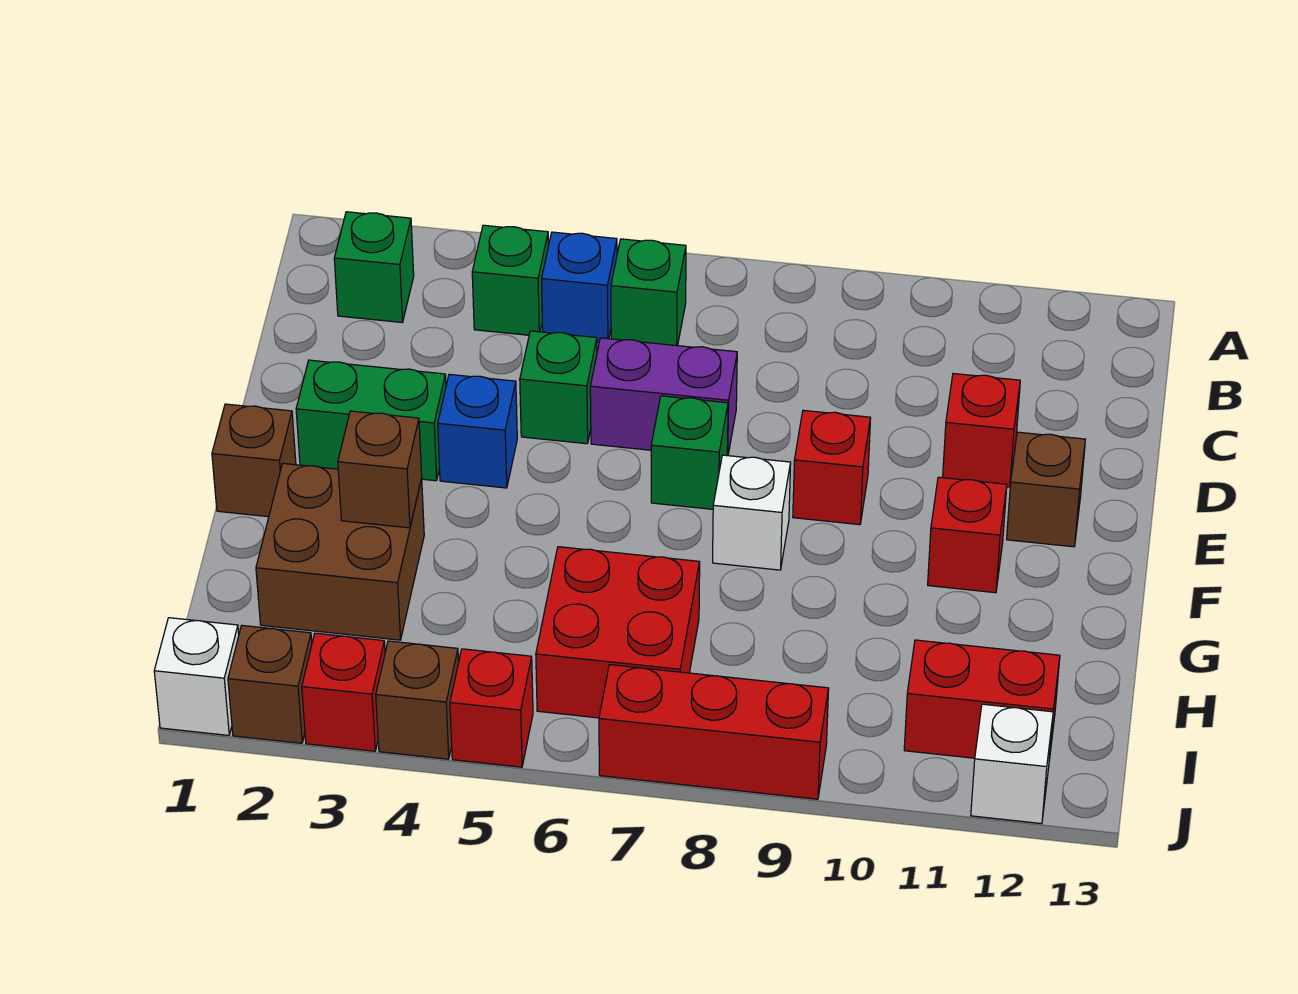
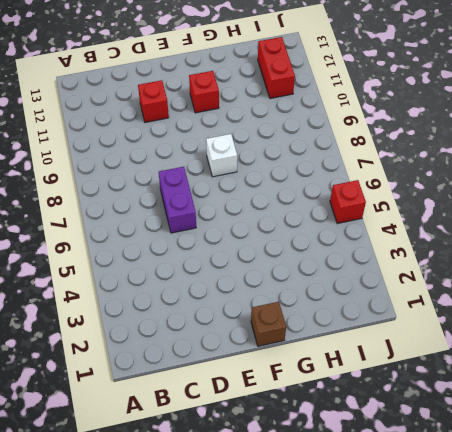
none -> green 1x1 brick [334,212,414,322]
none -> green 1x1 brick [472,225,549,335]
none -> blue 1x1 brick [542,232,617,342]

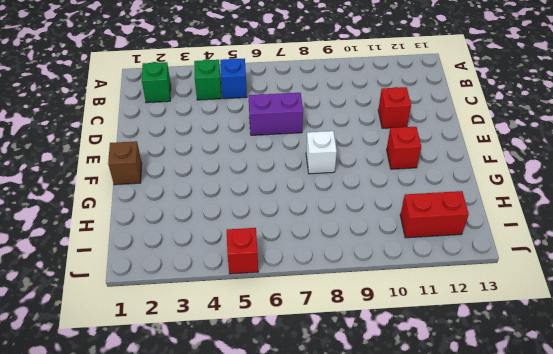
none -> green 1x1 brick [611,239,686,346]
none -> green 1x1 brick [520,331,597,444]
none -> green 1x2 brick [296,360,446,481]

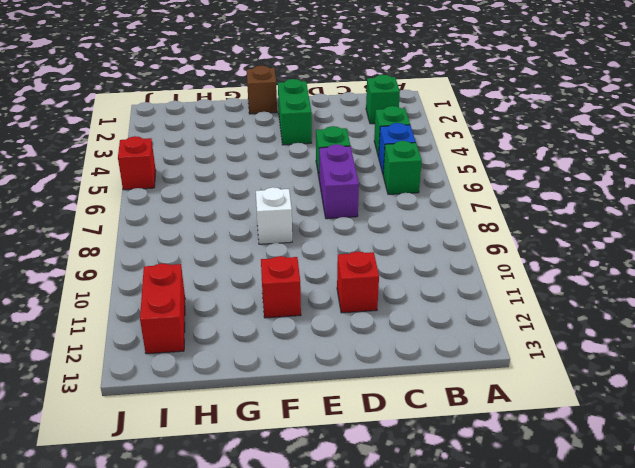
none -> blue 1x1 brick [438,374,517,488]
none -> green 1x1 brick [651,396,728,509]
none -> red 1x1 brick [793,410,871,525]

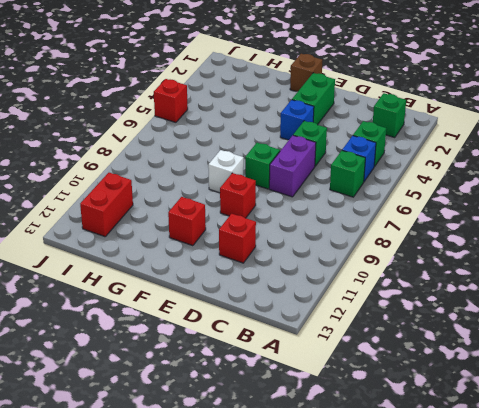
none -> brown 1x1 brick [1007,432,1085,547]
none -> brown 2x2 brick [256,463,424,640]
none -> red 2x2 brick [536,547,700,718]

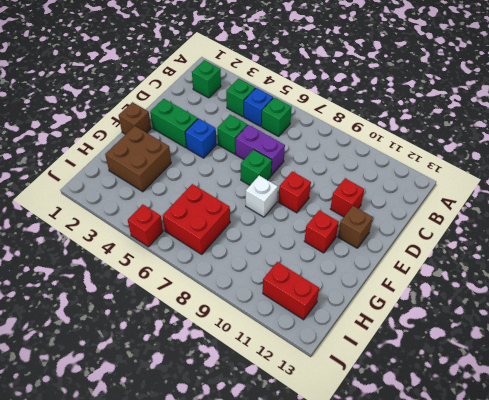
none -> white 1x1 brick [154,618,239,735]
none -> brown 1x1 brick [228,625,312,743]
none -> red 1x1 brick [302,633,385,751]

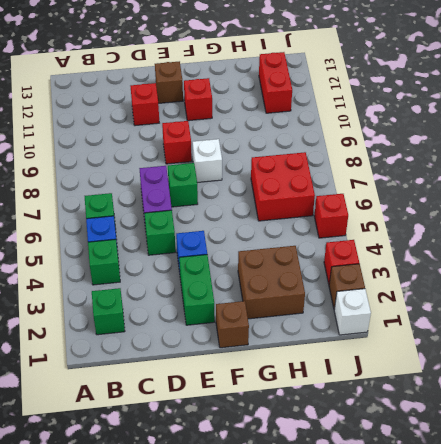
none -> brown 1x1 brick [376,641,459,759]
none -> red 1x3 brick [599,665,829,799]
none -> white 1x1 brick [971,704,1053,824]

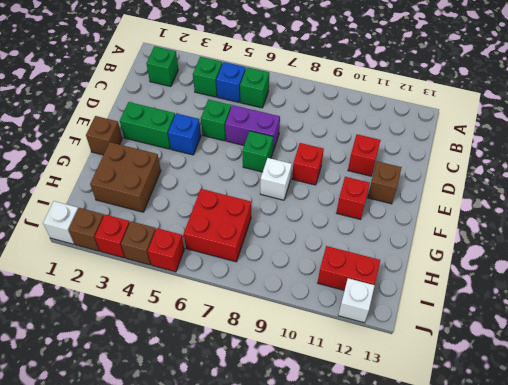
none -> red 1x3 brick [599,665,829,799]
none -> brown 1x1 brick [338,411,422,528]

